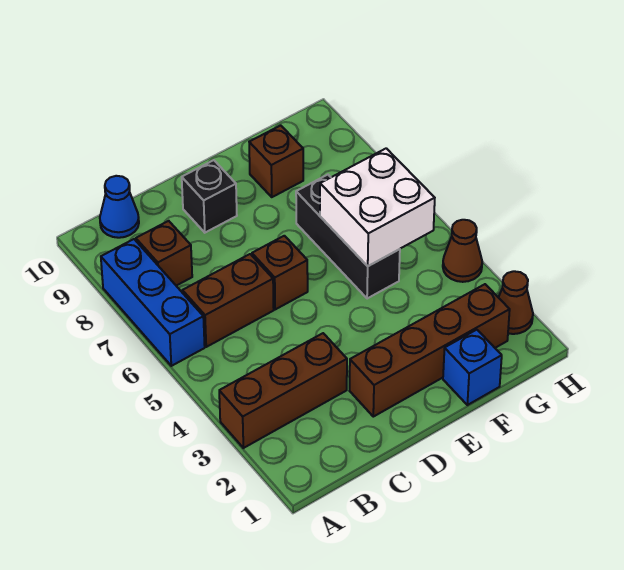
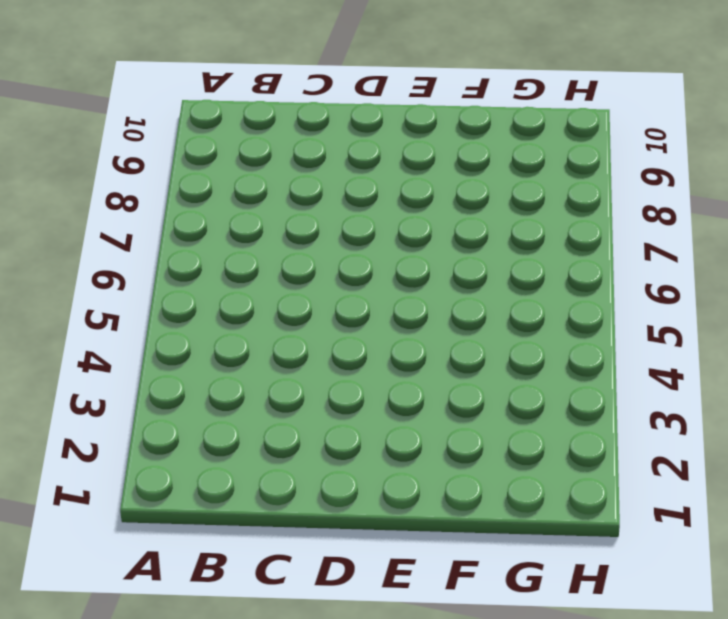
none -> brown 1x3 brick [219,333,347,448]
none -> blue 1x3 brick [101,239,205,366]
none -> brown 1x2 brick [182,254,274,347]

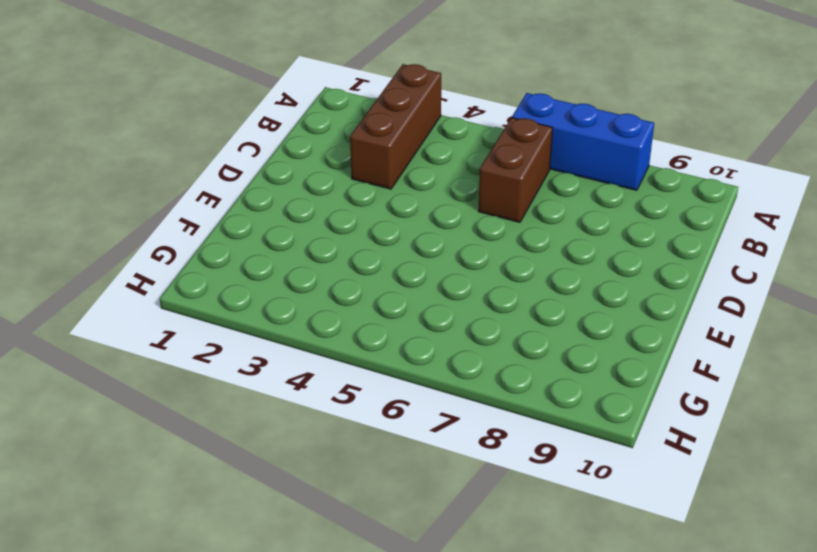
none -> brown 1x1 brick [136,221,192,286]
none -> blue 1x1 cone [100,176,139,238]
none -> brown 1x4 brick [350,284,510,417]

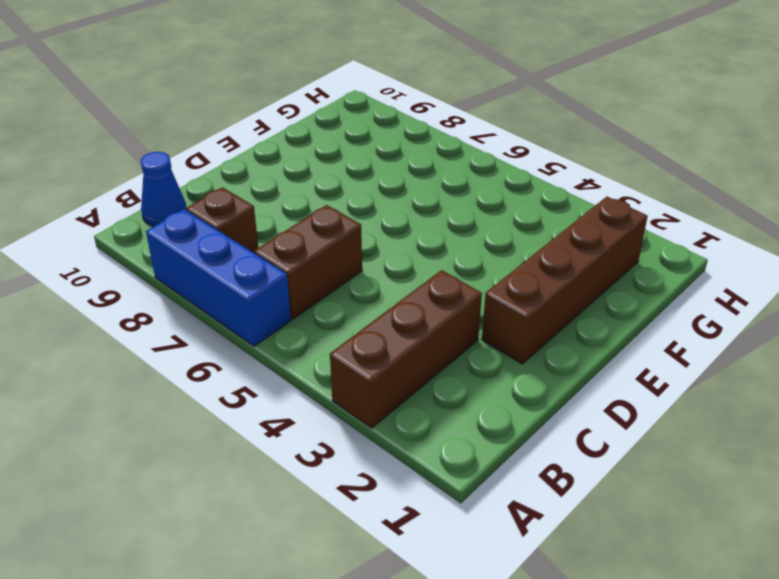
none -> brown 1x1 brick [252,236,308,309]
none -> black 1x1 brick [182,160,237,233]
none -> blue 1x1 brick [443,330,502,405]

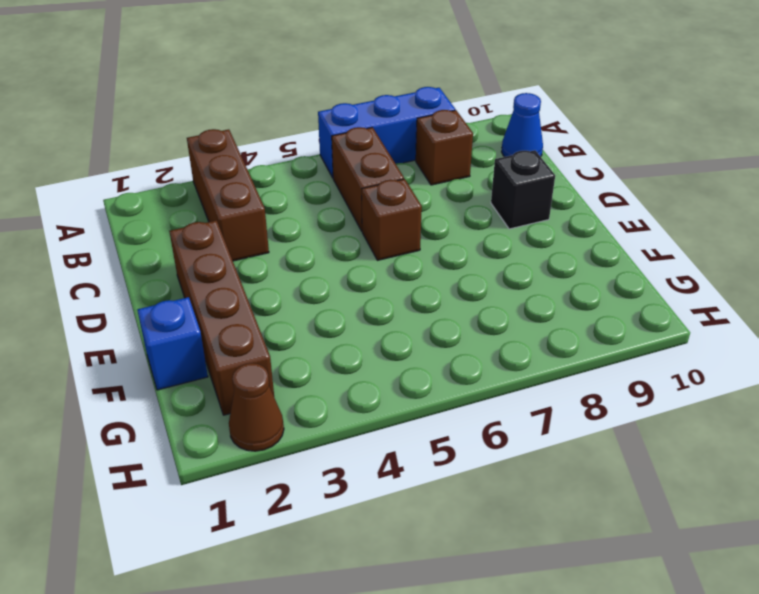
none -> black 1x3 brick [296,175,400,299]
none -> brown 1x1 brick [249,125,303,197]
none -> brown 1x1 cone [443,220,482,282]

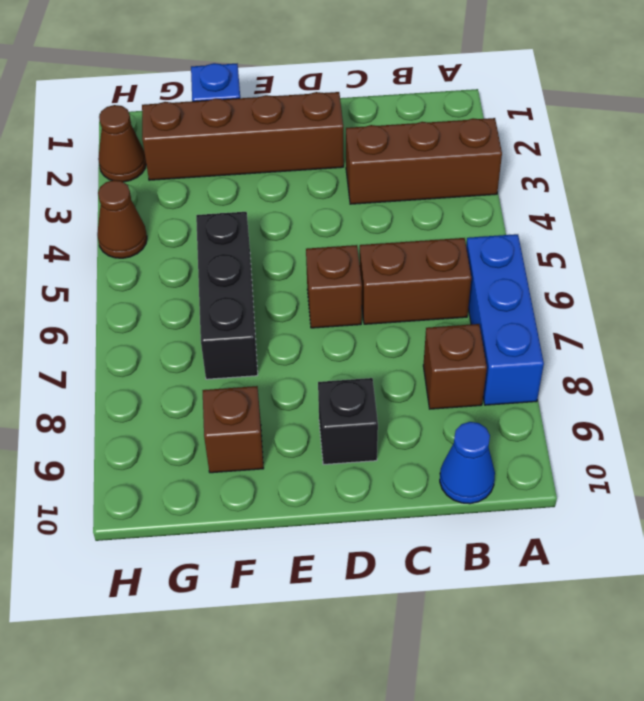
none -> white 2x2 brick [320,148,435,266]

